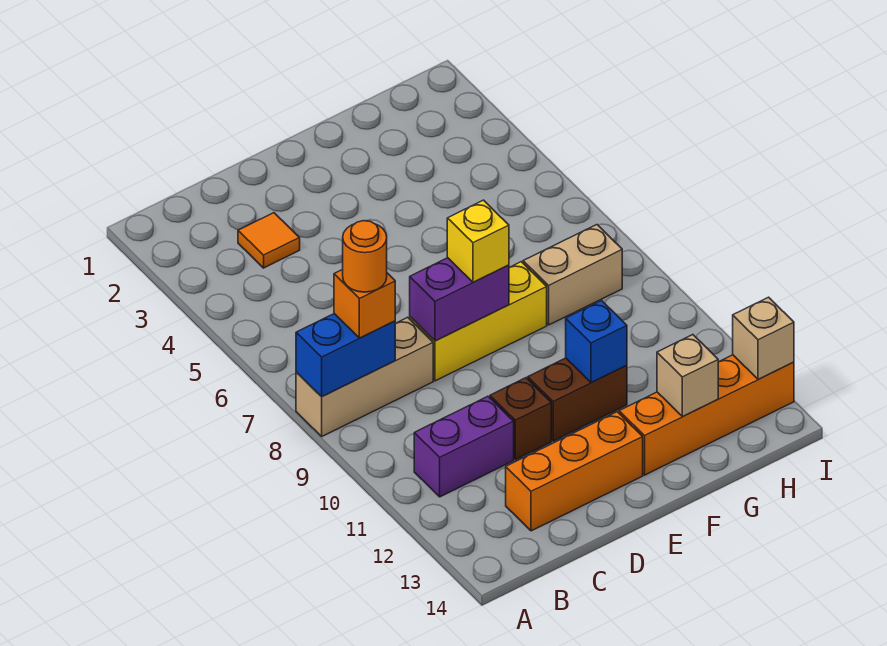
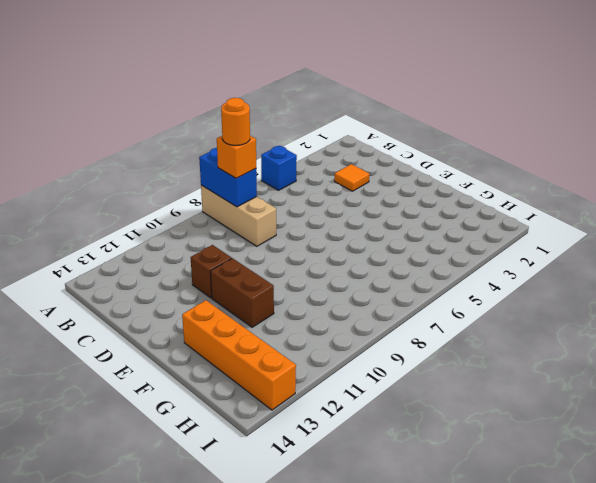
blue 1x1 brick [261,146,297,190] -> blue 1x1 brick moved to [566,301,627,383]
none -> purple 1x2 brick [414,396,514,497]
none -> orange 1x3 brick [506,412,643,531]
none -> yellow 1x3 brick [410,262,547,381]

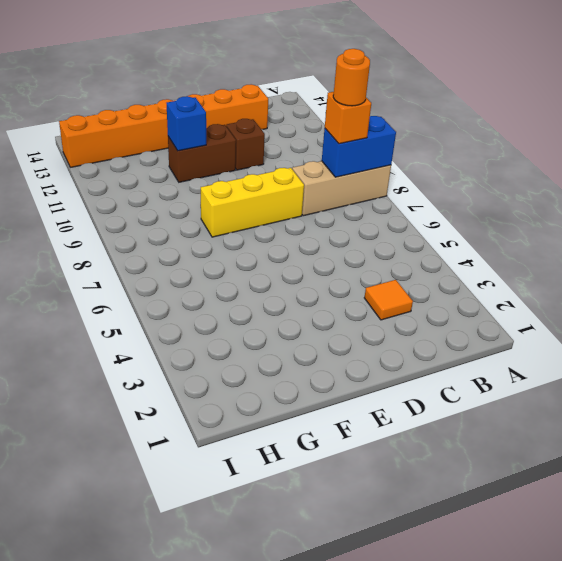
none -> purple 1x2 brick [414,396,514,497]
none -> tan 1x2 brick [523,225,622,325]
none -> purple 1x2 brick [410,258,509,341]

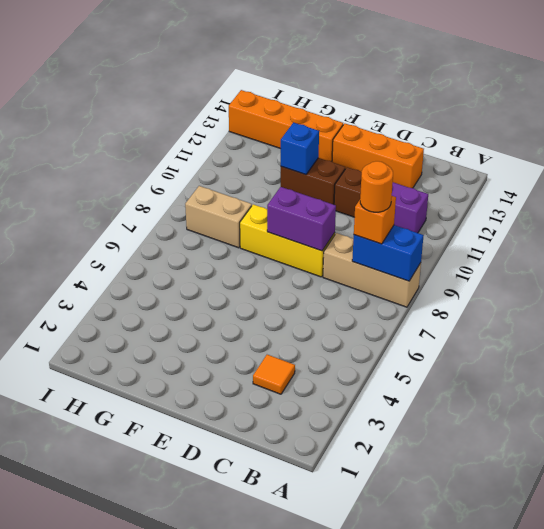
none -> tan 1x1 brick [657,335,718,417]
none -> tan 1x1 brick [733,297,794,379]
none -> yellow 1x1 brick [447,200,509,282]

